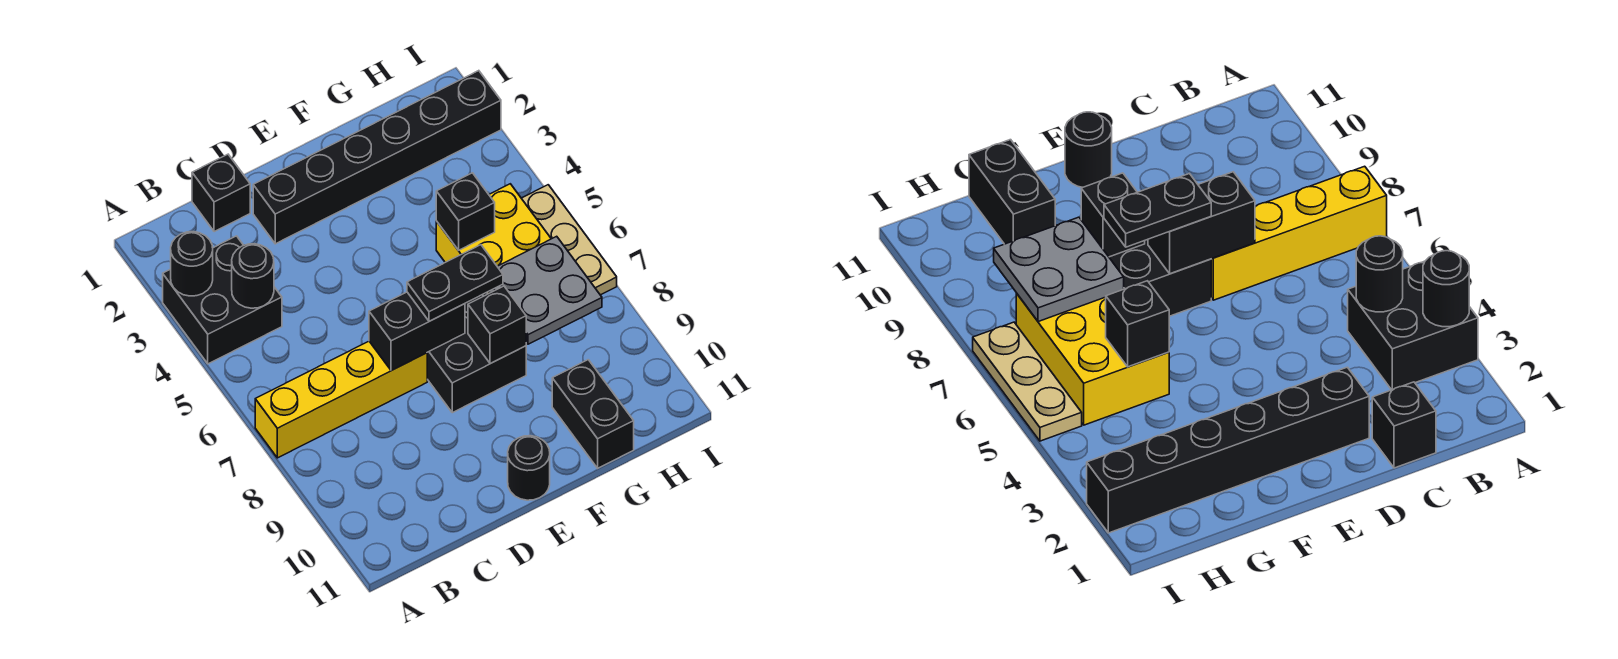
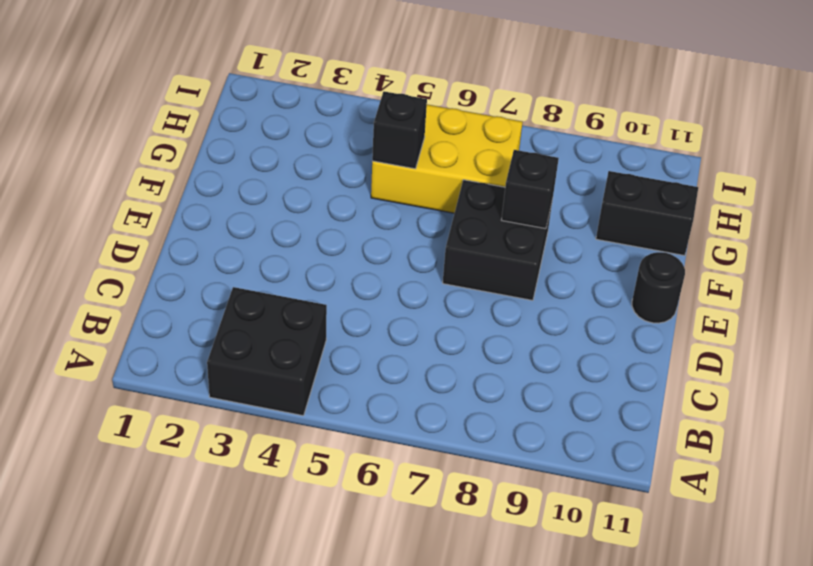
none -> yellow 1x4 brick [255,341,427,458]
none -> black 1x1 brick [192,154,250,232]
none -> black 1x6 brick [253,71,501,244]

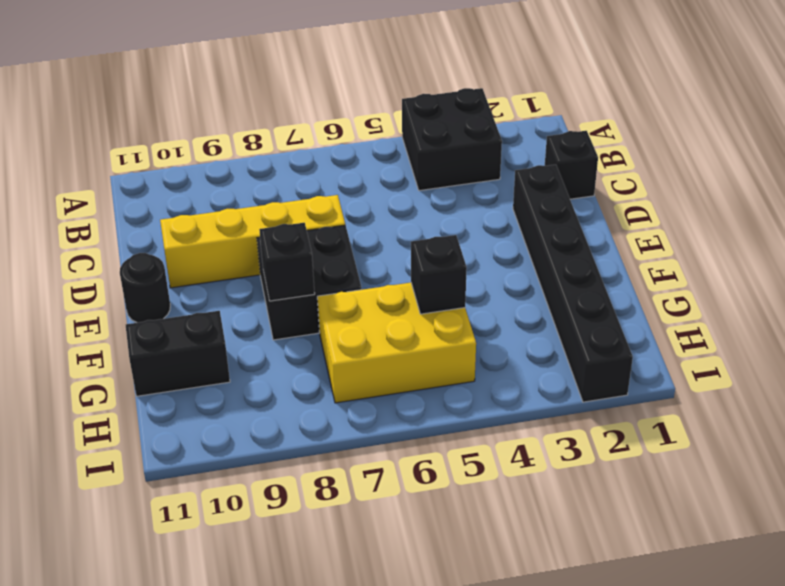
yellow 1x4 brick [160,195,345,288] -> yellow 1x4 brick turned to [255,341,427,458]
none -> tan 1x3 plate [521,185,617,295]
none -> black 1x1 round brick [171,232,213,296]
none -> black 1x1 round brick [232,244,274,308]

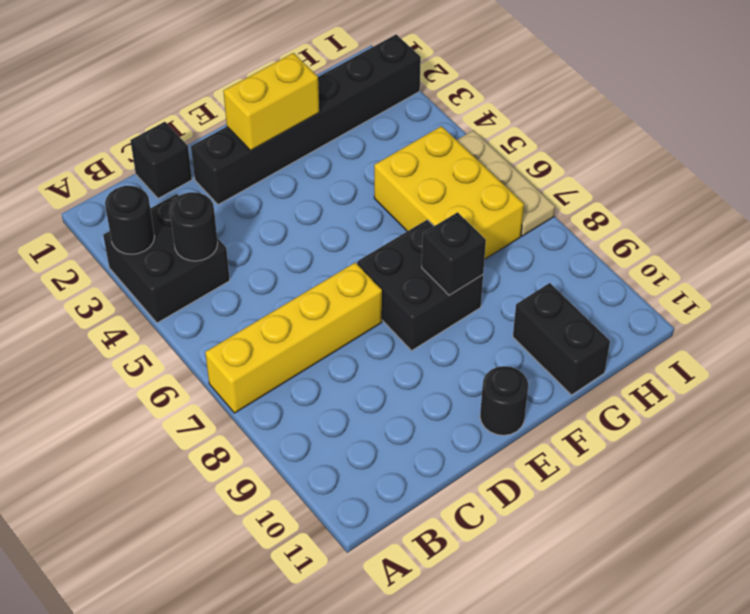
yellow 1x2 brick [223,53,319,150] -> none
none -> black 1x2 brick [369,292,465,371]
none -> black 1x1 brick [436,173,495,250]
none -> grey 2x2 plate [489,236,602,344]

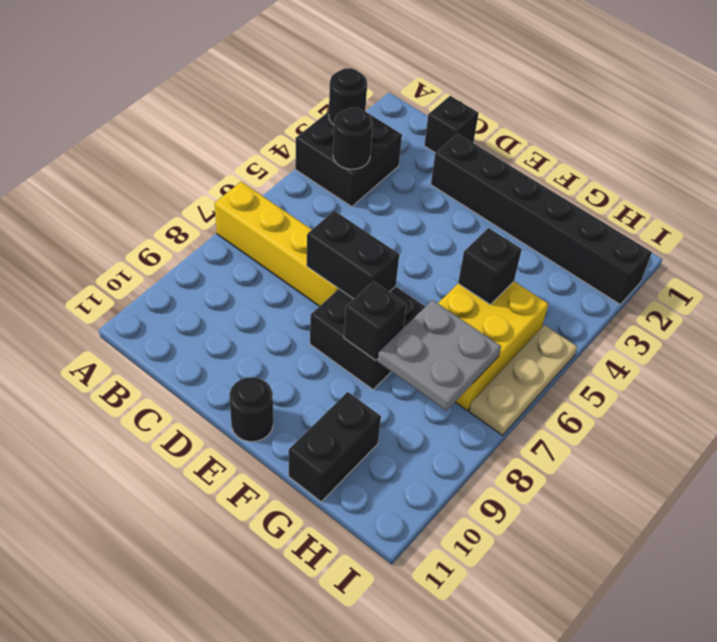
none -> black 1x2 plate [407,245,503,321]

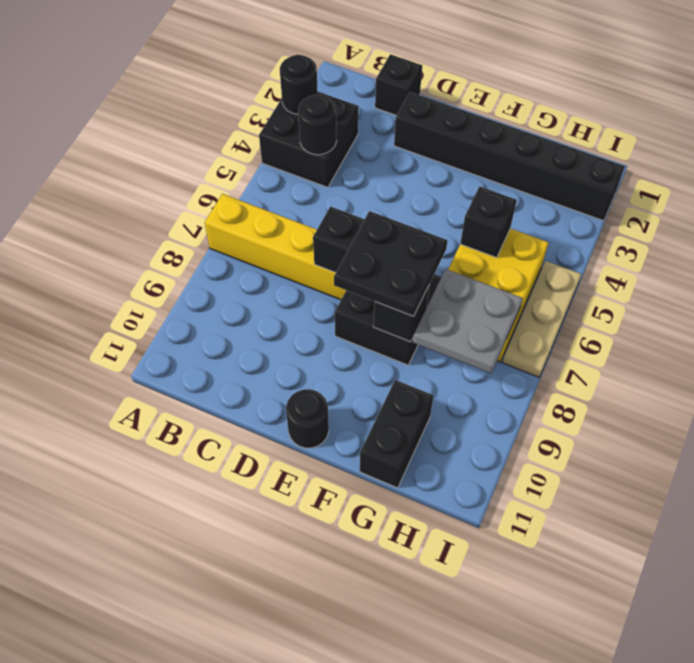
black 2x2 plate [334,211,448,316] -> black 1x2 plate [407,245,503,321]

